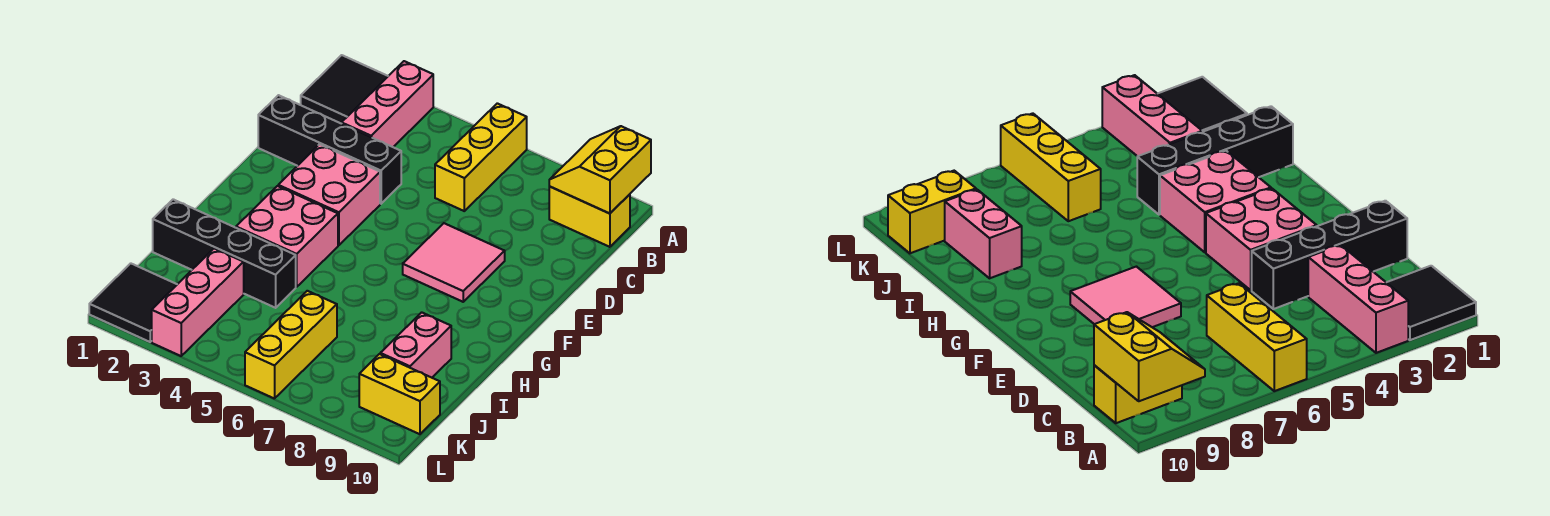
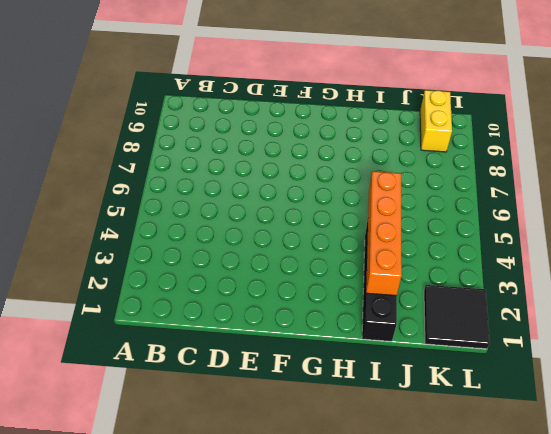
orange 1x4 brick [366,171,402,296] -> none
none -> black 2x2 tile [301,55,388,124]
none -> pink 1x3 brick [342,61,433,147]
none -> yellow 1x3 brick [435,103,527,211]

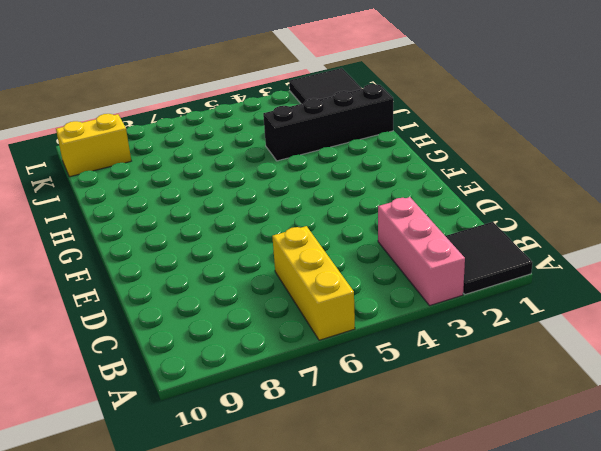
none -> yellow 1x2 brick [549,186,630,247]
none -> black 1x4 brick [258,95,401,204]
none -> pink 2x2 brick [278,144,380,245]

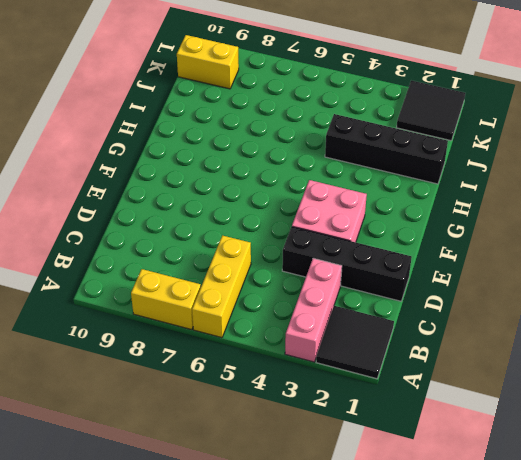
yellow 1x2 brick [131,269,201,330] -> yellow 1x2 brick moved to [549,186,630,247]
none -> pink 2x2 tile [403,223,505,302]
none -> pink 2x2 brick [236,186,338,287]
none -> pink 1x2 brick [380,312,451,378]

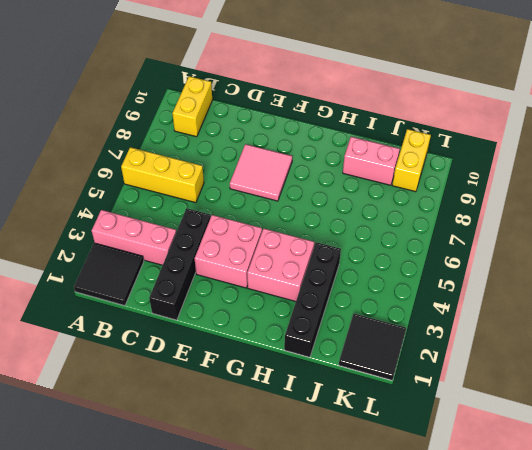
none -> pink 1x3 brick [152,249,244,356]
none -> yellow 1x3 brick [245,291,337,399]
none -> yellow 2x2 slope [549,126,651,214]

